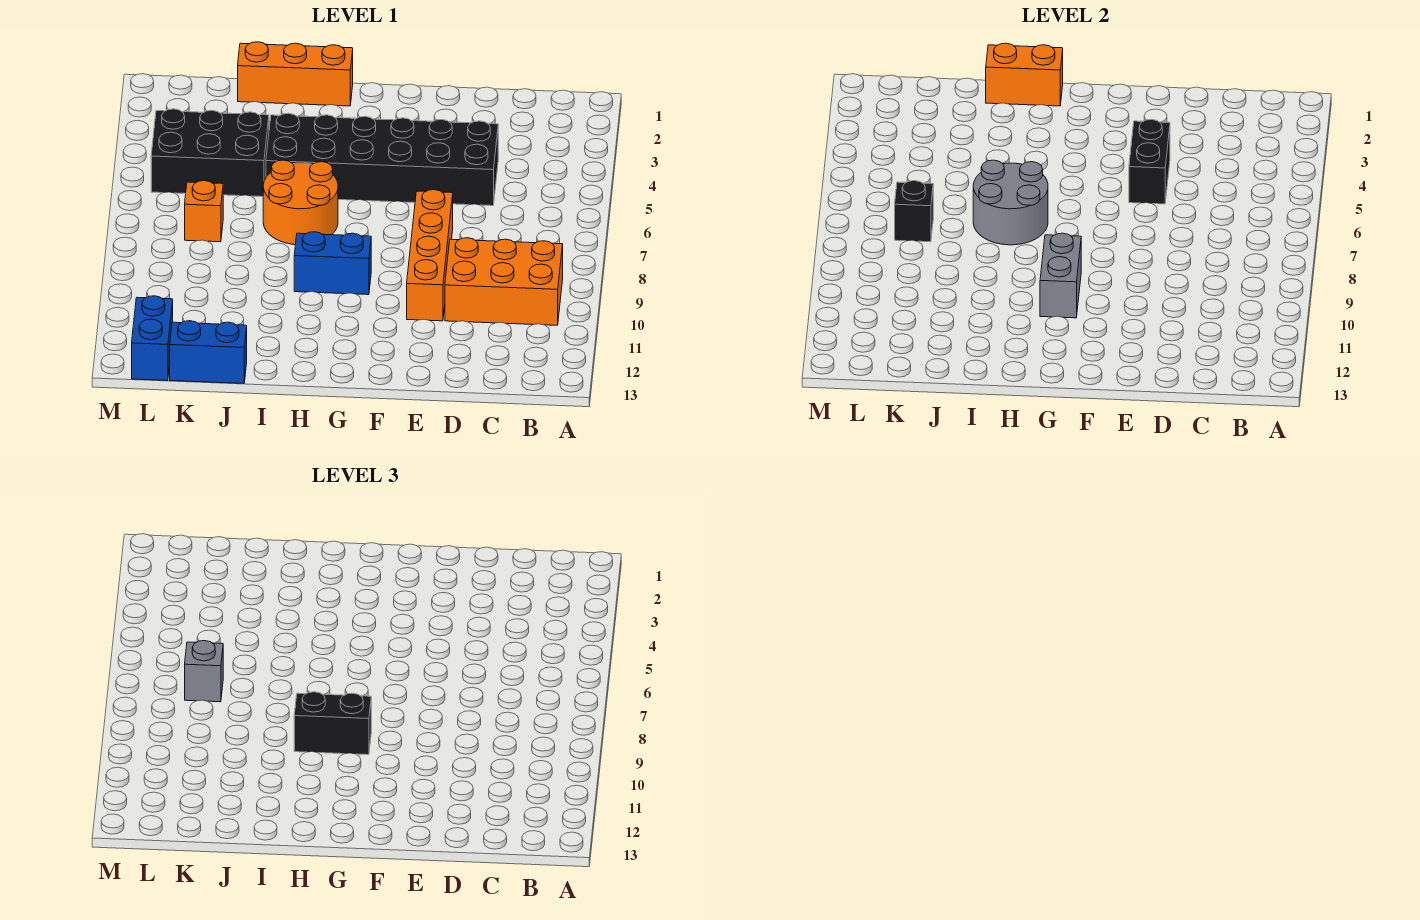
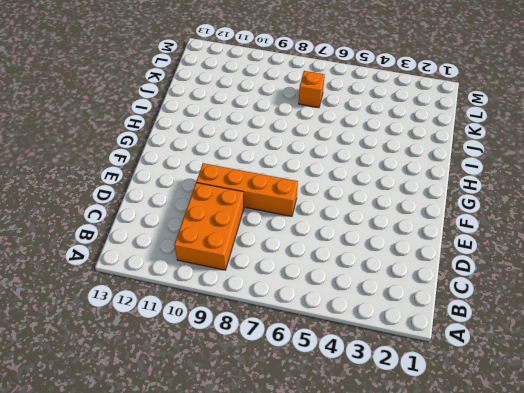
none -> black 2x6 brick [266,113,498,206]
none -> blue 1x2 brick [294,232,371,295]
none -> orange 1x3 brick [238,42,353,106]

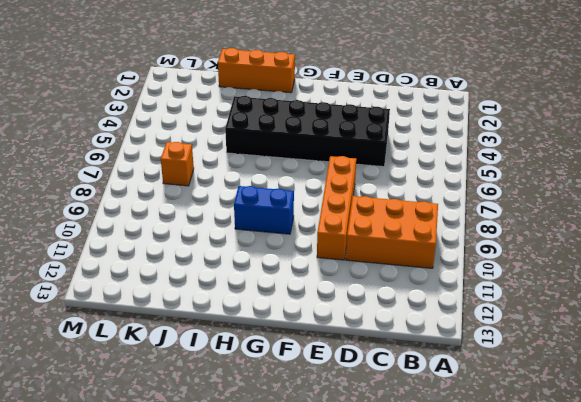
none -> orange 2x2 round brick [263,160,338,245]
none -> black 2x3 brick [151,109,269,197]
none -> blue 1x2 brick [170,321,247,384]

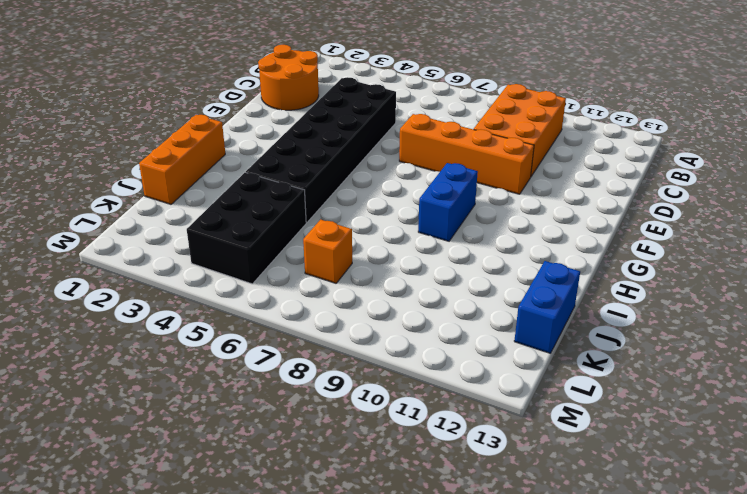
orange 2x2 round brick [258,45,319,110] -> orange 2x2 round brick moved to [263,160,338,245]
none -> blue 1x2 brick [132,296,173,381]
none -> black 1x2 brick [1129,119,1170,204]
none -> grey 1x2 brick [1040,233,1081,318]

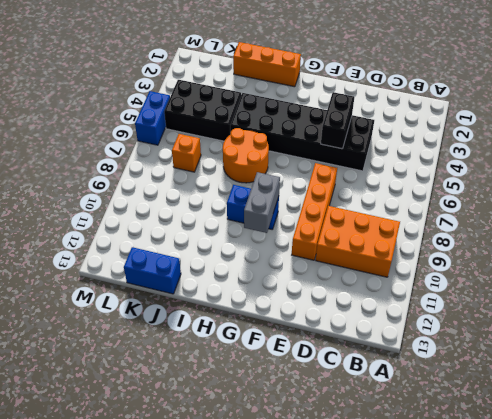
blue 1x2 brick [135,91,170,145] -> blue 1x2 brick moved to [132,296,173,381]
none -> orange 1x2 brick [986,43,1063,106]
none -> grey 2x2 round brick [973,160,1048,245]
none -> black 1x1 brick [895,181,933,242]

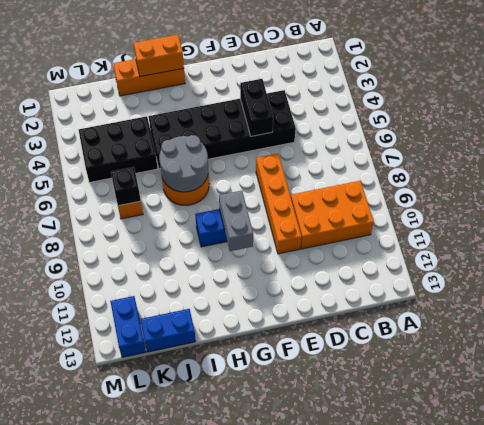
none -> black 1x2 brick [294,692,371,755]
none -> grey 1x1 brick [185,641,223,702]

